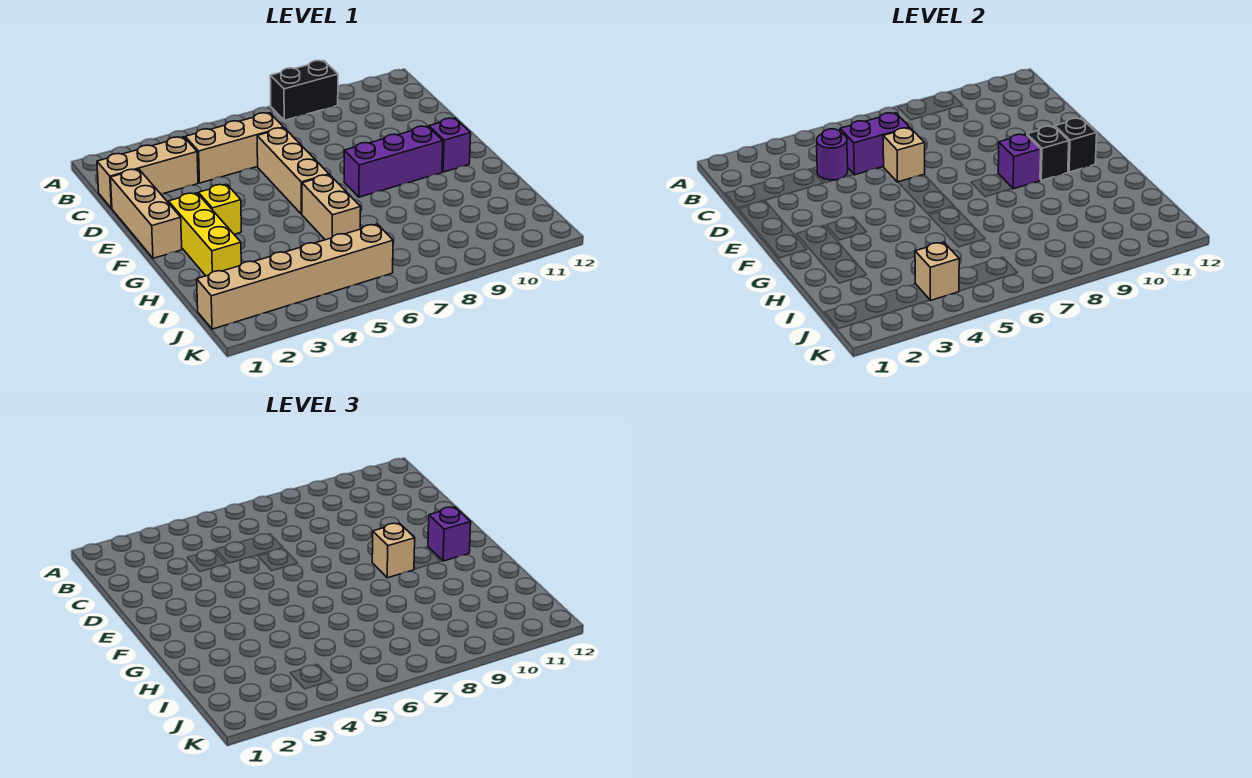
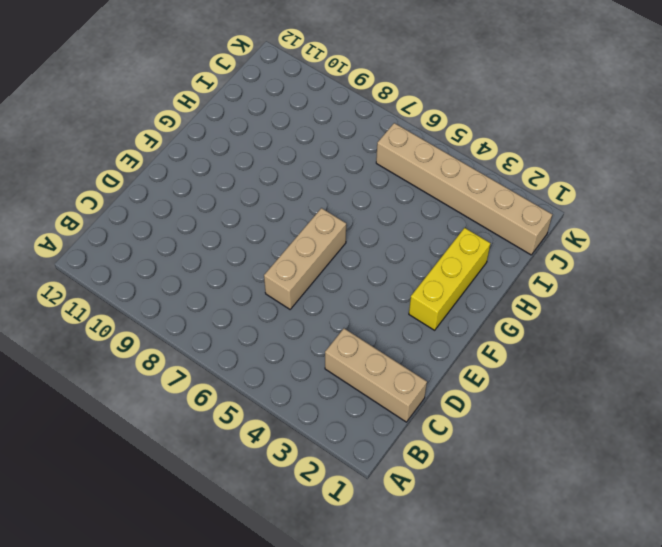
none -> black 1x2 brick [270,60,338,120]
none -> tan 1x3 brick [185,113,284,183]
none -> tan 1x3 brick [110,169,182,258]

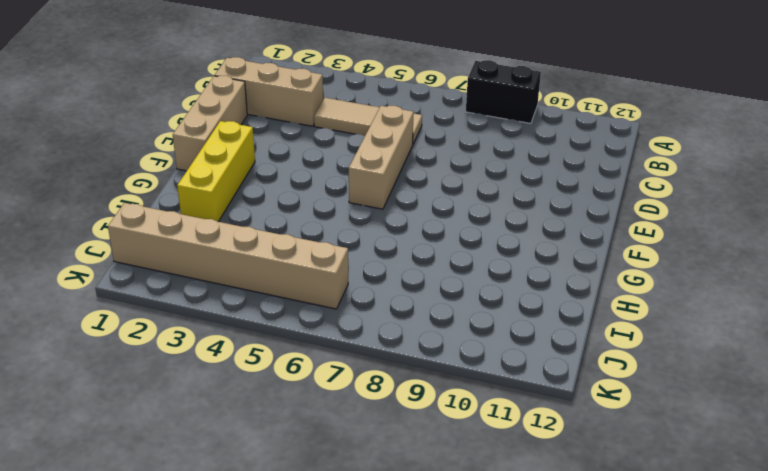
tan 1x3 tile [314,98,422,144] -> tan 1x3 brick [185,113,284,183]
none -> yellow 1x1 brick [199,184,241,234]
none -> purple 1x3 brick [344,126,443,197]
none -> purple 1x1 brick [429,118,471,172]

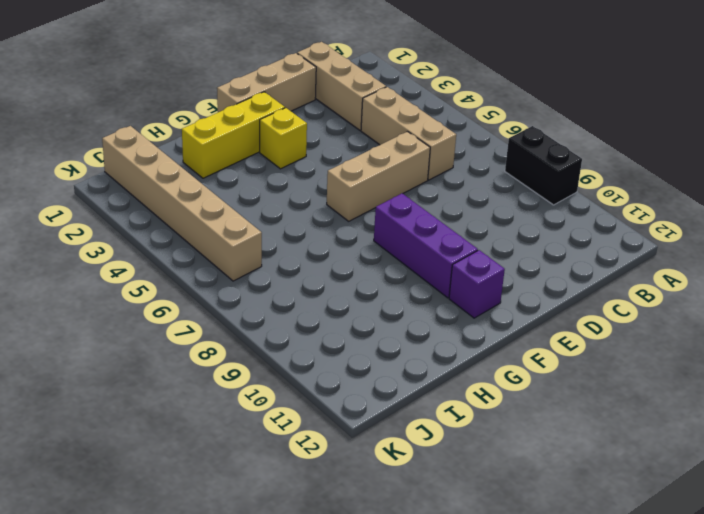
none -> tan 1x2 brick [302,175,361,240]
none -> purple 1x1 round brick [817,129,848,180]
none -> purple 1x2 brick [840,113,910,175]

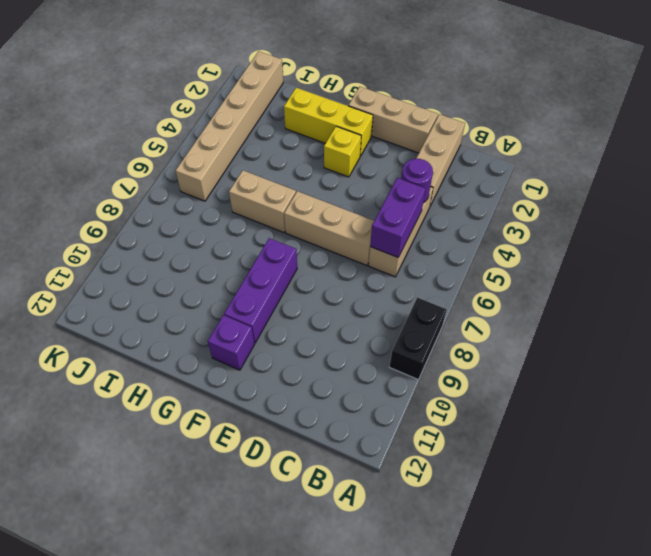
none -> tan 1x1 brick [883,128,925,182]
none -> purple 1x1 brick [998,134,1041,189]
none -> black 1x1 brick [1027,126,1069,180]

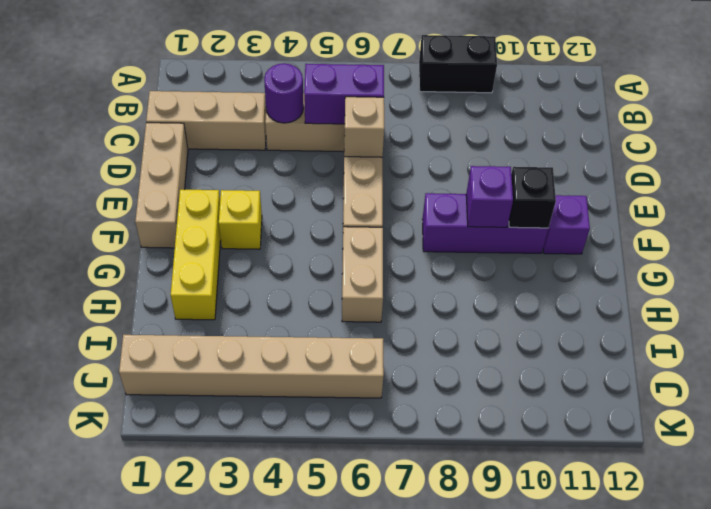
none -> black 1x1 brick [1055,118,1097,172]
none -> tan 1x1 brick [915,242,959,300]
none -> tan 1x1 brick [372,523,415,578]

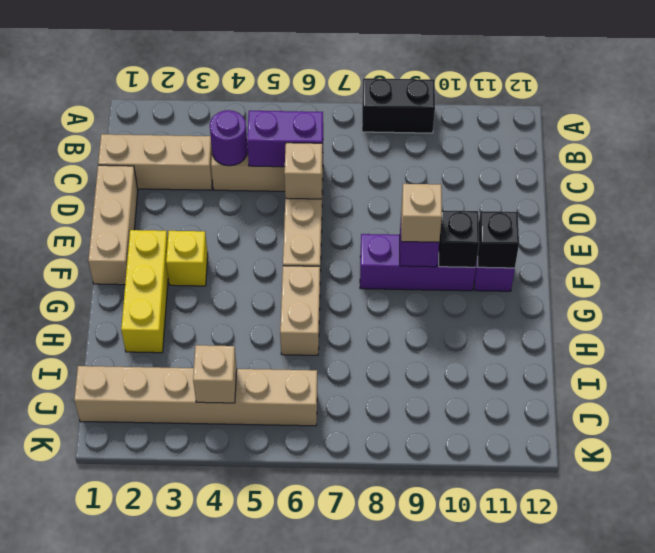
none -> purple 1x1 brick [428,507,471,561]

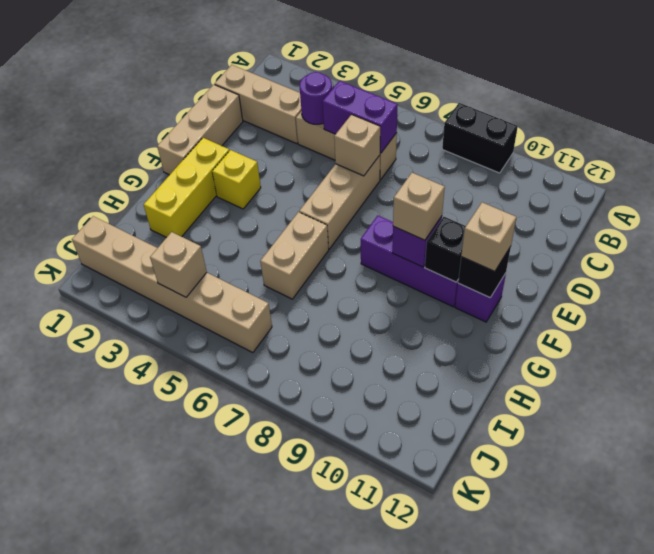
tan 1x1 brick [461,202,516,272] -> purple 1x1 brick [428,507,471,561]

